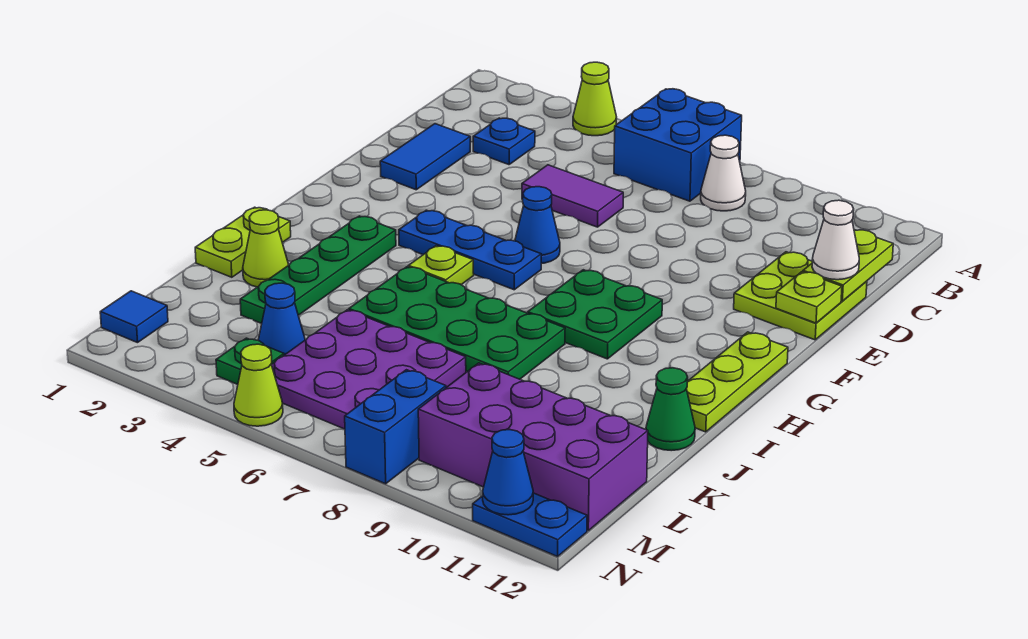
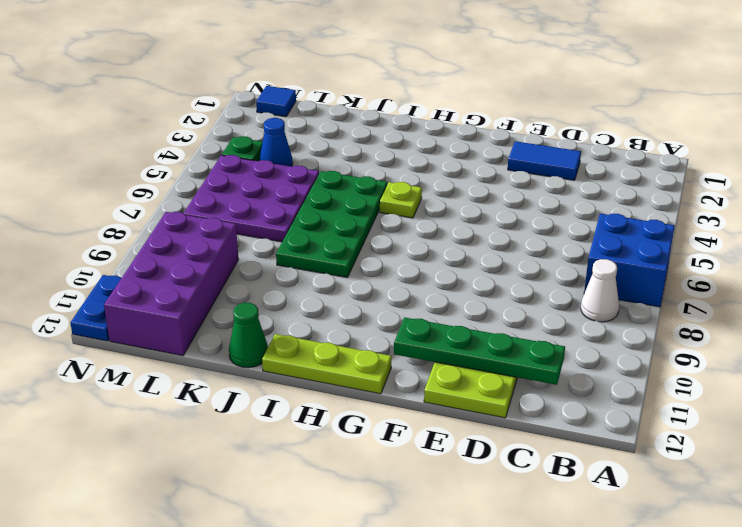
green 1x4 plate [394,317,565,385] -> green 1x4 plate moved to [240,216,396,324]
none -> lime 1x1 cone [573,62,617,136]
none -> blue 1x1 plate [473,118,535,165]
none -> purple 1x2 tile [522,165,623,227]

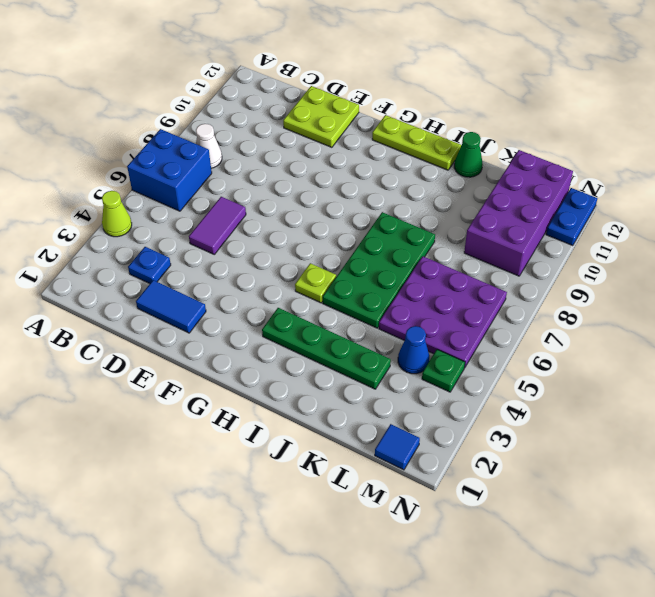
none -> blue 1x1 cone [515,187,560,263]
none -> blue 1x3 plate [399,210,541,290]
none -> green 2x2 plate [528,270,662,359]

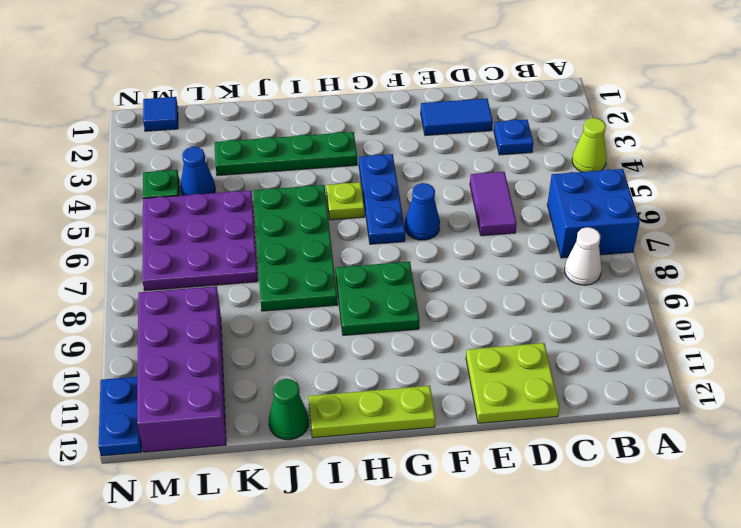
none -> lime 1x2 plate [195,207,291,277]
none -> lime 1x1 cone [243,210,288,287]
none -> blue 1x2 brick [345,370,446,484]

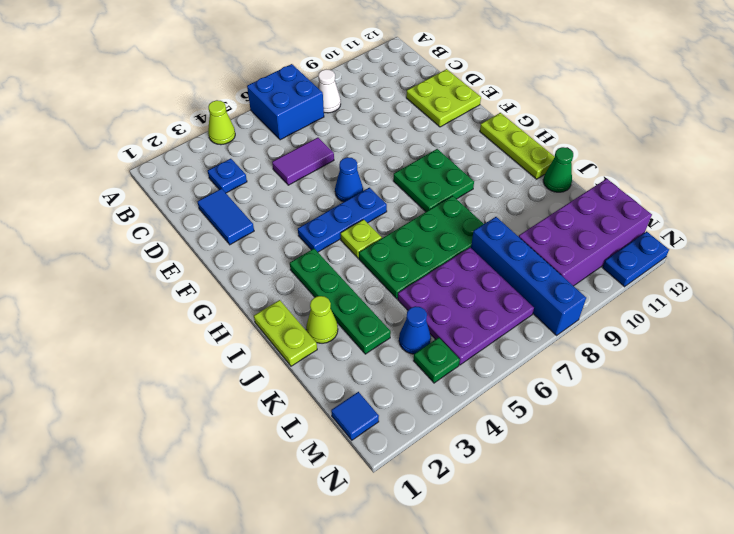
blue 1x4 brick [471,217,586,335] -> blue 1x2 brick [345,370,446,484]
none -> lime 1x1 cone [234,344,283,426]
none -> lime 1x2 plate [803,230,893,301]
none -> lime 1x1 plate [776,272,842,323]

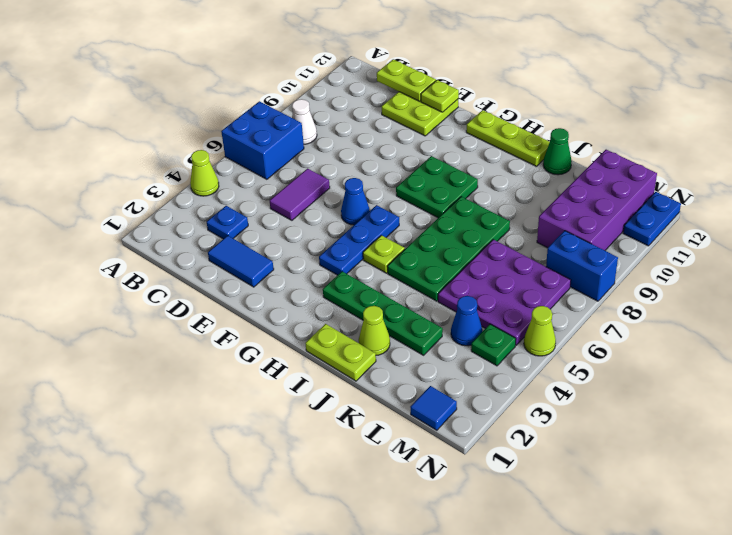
none -> blue 1x1 cone [483,430,533,515]
none -> white 1x1 cone [812,200,859,280]

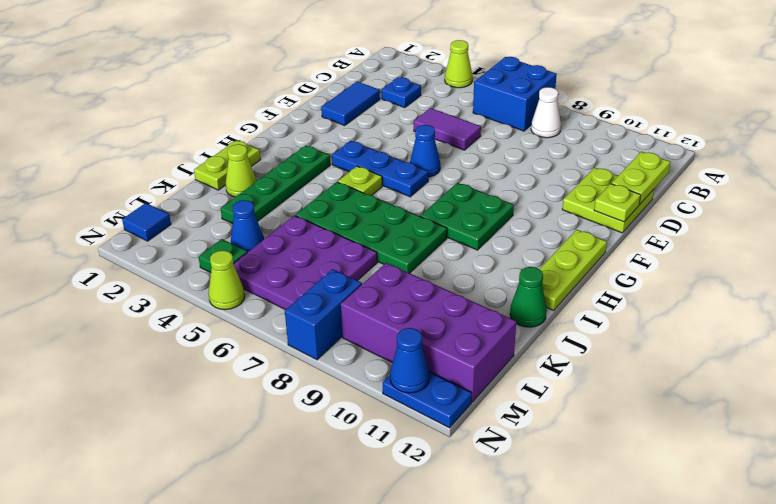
none -> white 1x1 cone [812,200,859,280]

